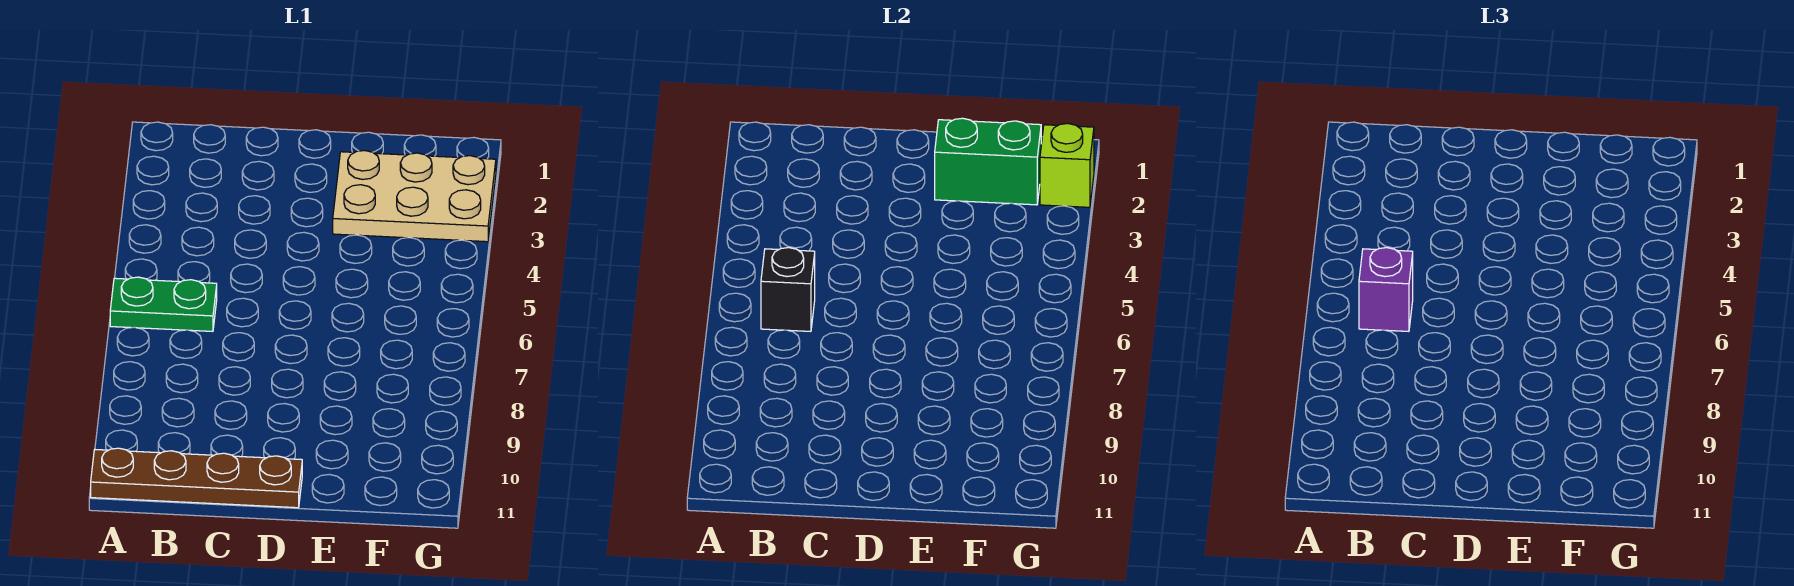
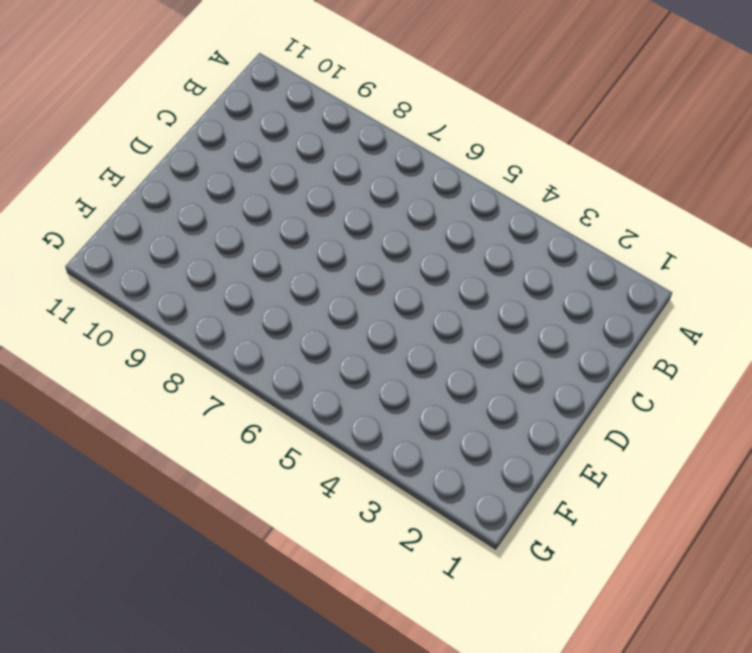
none -> green 1x2 plate [110,277,217,331]
none -> brown 1x4 plate [91,448,302,508]

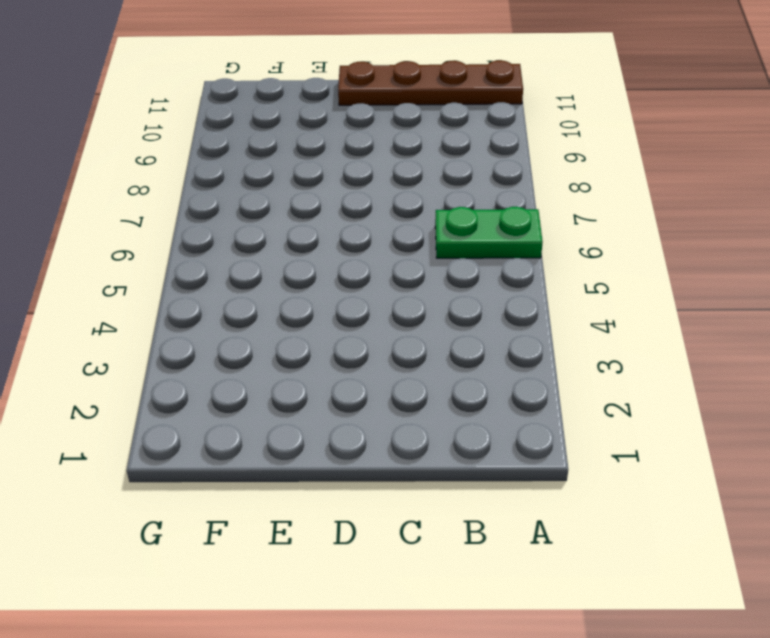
none -> tan 2x3 plate [333,151,496,242]
none -> black 1x1 brick [761,248,815,331]

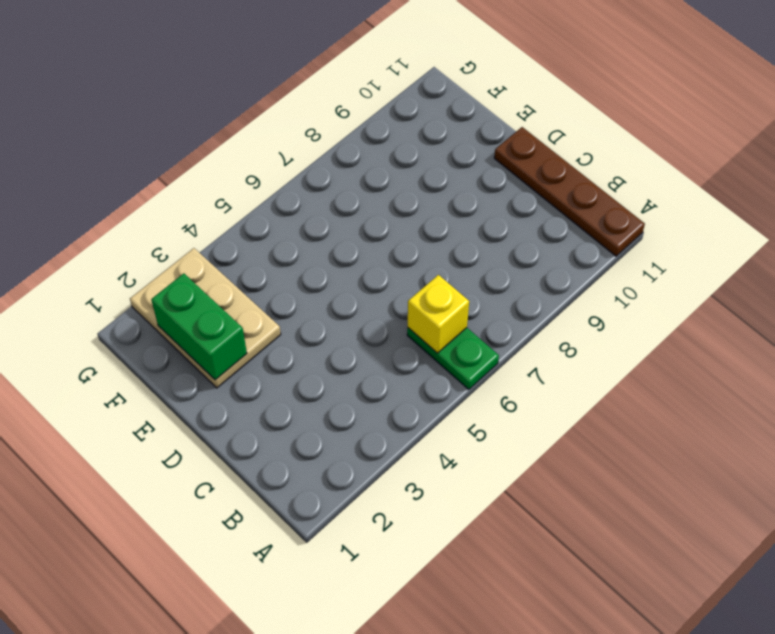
yellow 1x1 brick [408,275,469,353] -> black 1x1 brick [761,248,815,331]
none -> lime 1x1 brick [1040,124,1094,207]
none -> purple 1x1 brick [1359,248,1413,331]

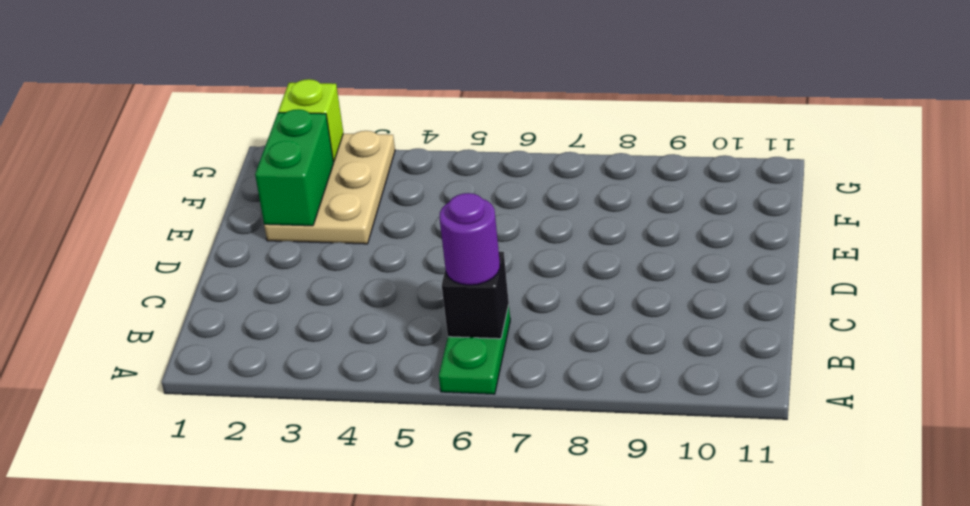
purple 1x1 round brick [440,193,500,285] -> purple 1x1 brick [1359,248,1413,331]
none -> brown 1x4 plate [91,448,302,508]

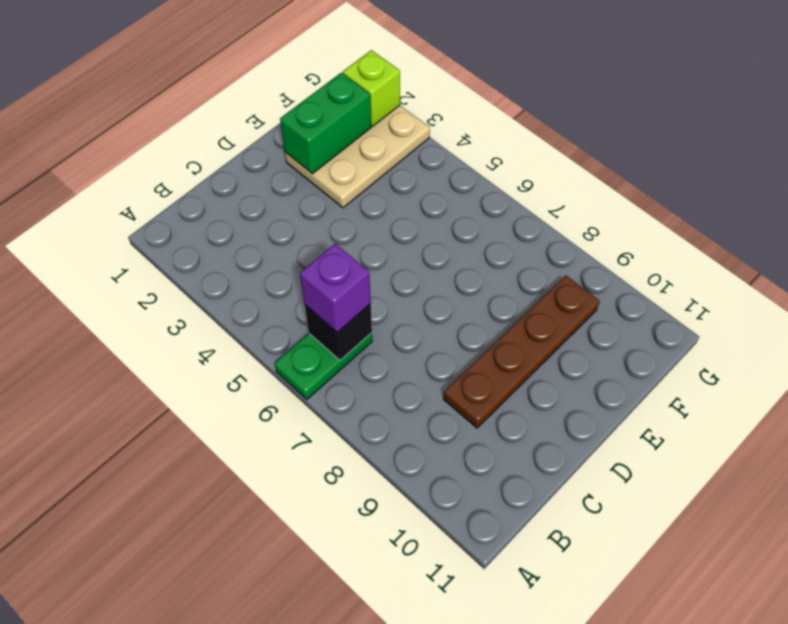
brown 1x4 plate [443,276,600,428] -> brown 1x4 plate moved to [91,448,302,508]

